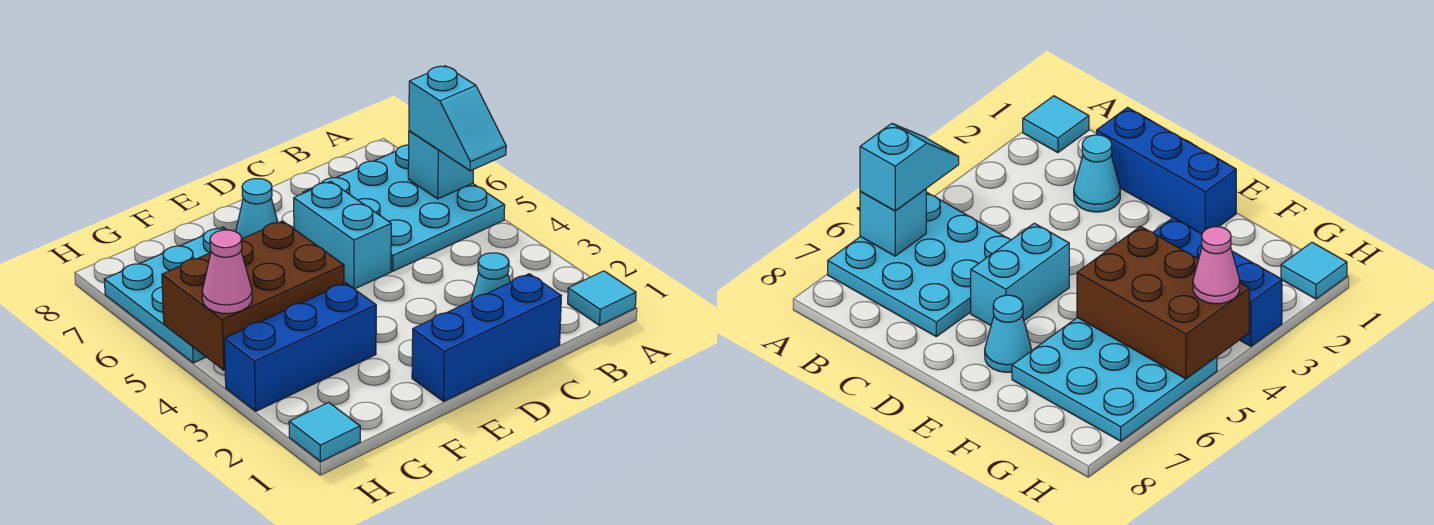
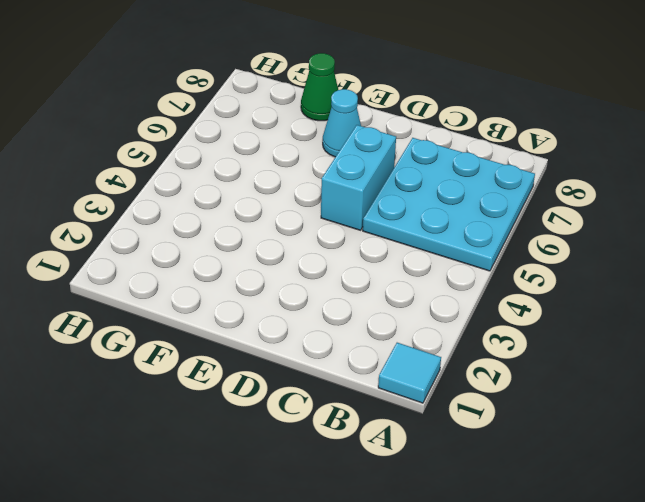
green 1x1 cone [301,53,338,121] -> none
none -> blue 1x3 brick [412,274,561,401]
none -> cyan 1x1 cone [471,253,510,301]
none -> blue 1x3 brick [224,283,376,411]

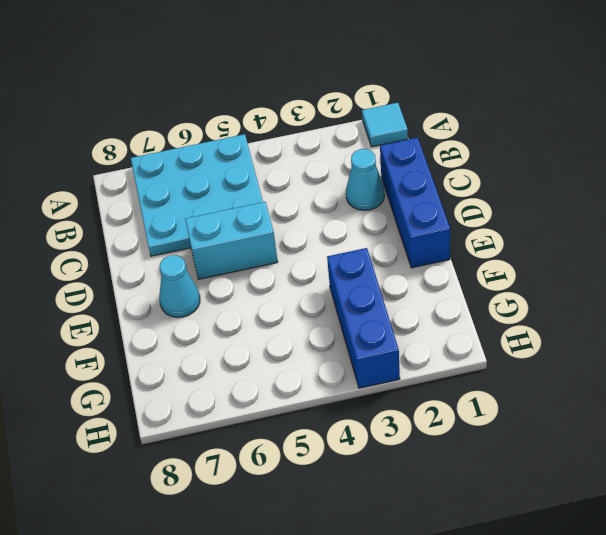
none -> cyan 3x3 plate [104,227,226,363]
none -> cyan 1x1 tile [289,402,360,462]
none -> cyan 1x1 brick [408,131,473,199]

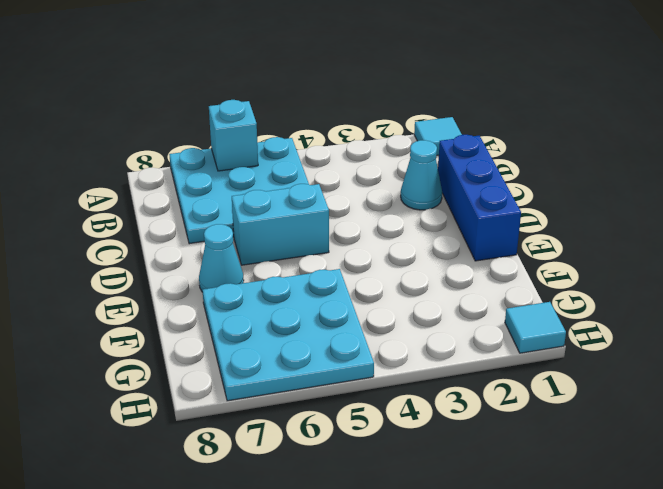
none -> blue 1x3 brick [224,283,376,411]
none -> brown 2x3 brick [162,221,344,370]
none -> cyan 1x2 slope [409,66,506,171]

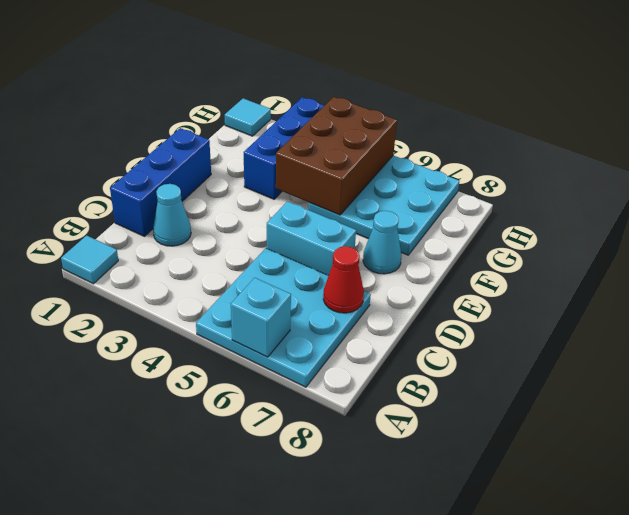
red 1x1 cone [323,246,364,313] -> none
none -> cyan 1x2 slope [409,66,506,171]
none -> pink 1x1 cone [202,230,252,314]

